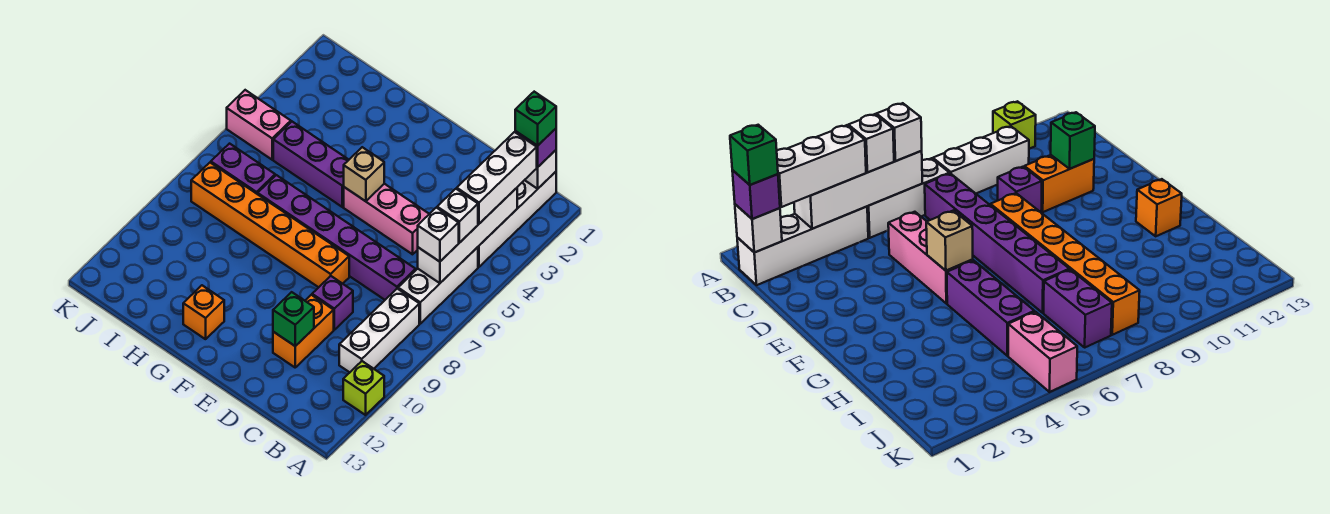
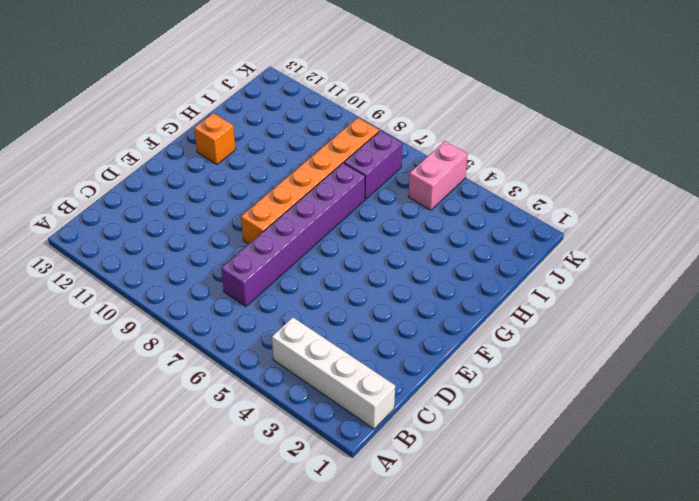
none -> lime 1x1 brick [343,361,384,415]
none -> white 1x3 brick [398,247,478,324]
none -> white 1x3 brick [339,289,419,372]

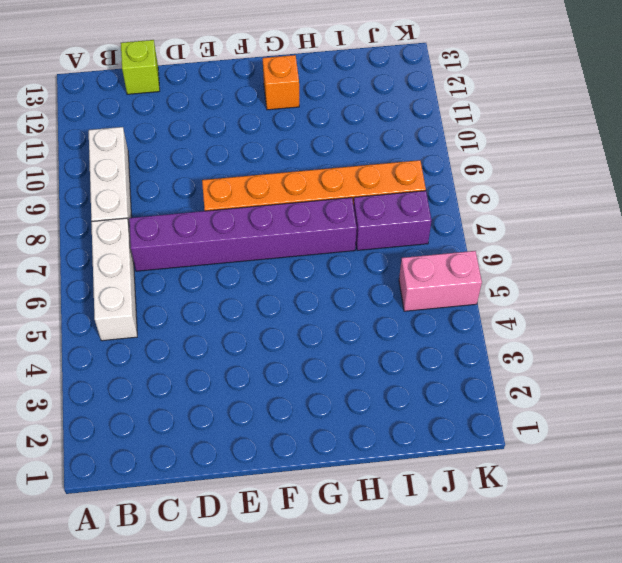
lime 1x1 brick [121,40,160,94] -> lime 1x1 brick moved to [343,361,384,415]
none -> white 1x4 brick [478,172,556,267]
none -> pink 1x3 brick [344,184,429,254]
none -> purple 1x1 brick [312,276,353,330]

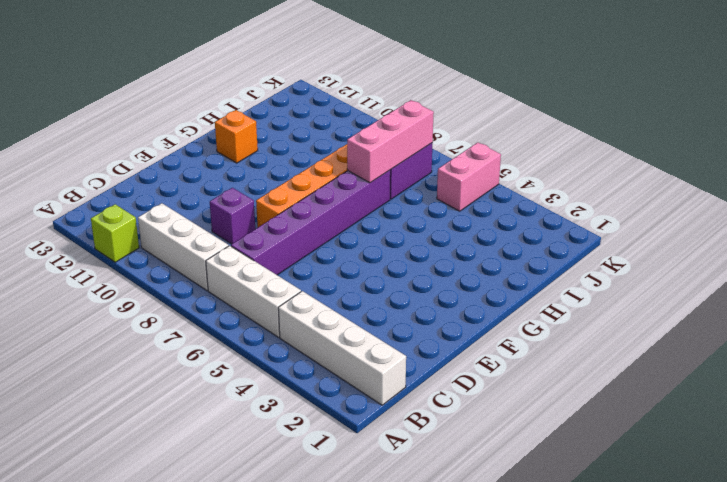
pink 1x3 brick [347,100,434,183] -> pink 1x3 brick moved to [344,184,429,254]
none -> orange 1x2 brick [273,295,334,367]
none -> purple 1x3 brick [273,122,349,207]
none -> white 1x1 brick [525,150,556,189]

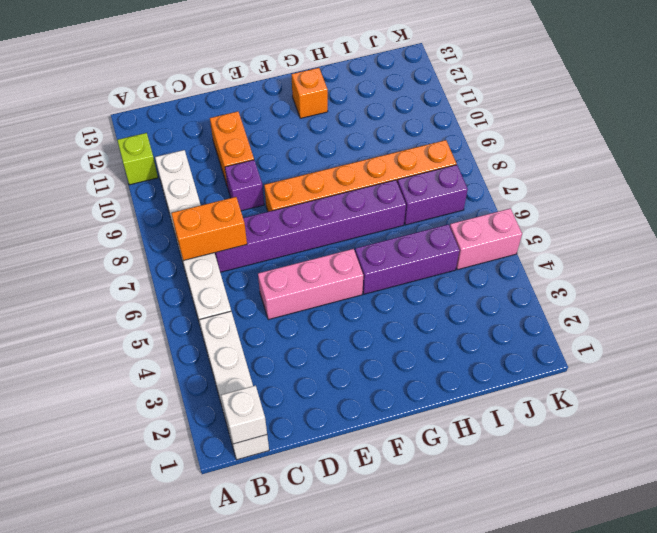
orange 1x2 brick [171,197,247,261] -> none
none -> white 1x4 brick [418,188,517,283]
none -> green 1x1 brick [273,292,314,346]
none -> tan 1x1 brick [344,147,384,201]

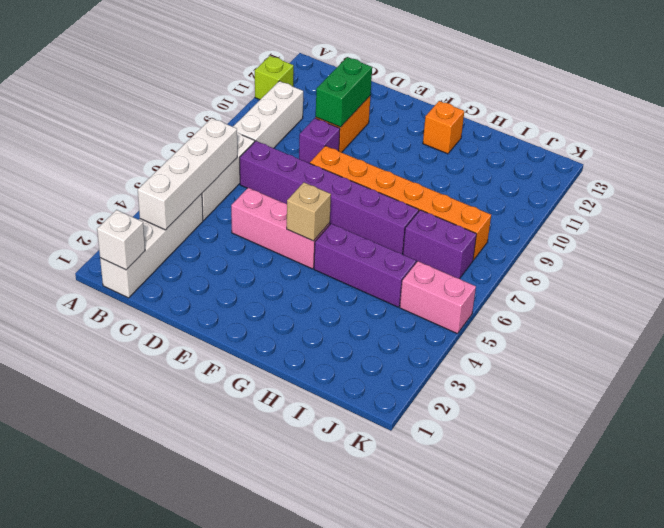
green 1x2 brick [316,57,372,127] -> green 1x1 brick [273,292,314,346]
none -> purple 1x1 brick [515,129,556,167]
none -> white 1x3 brick [457,132,537,224]
none -> white 1x1 brick [437,189,478,243]

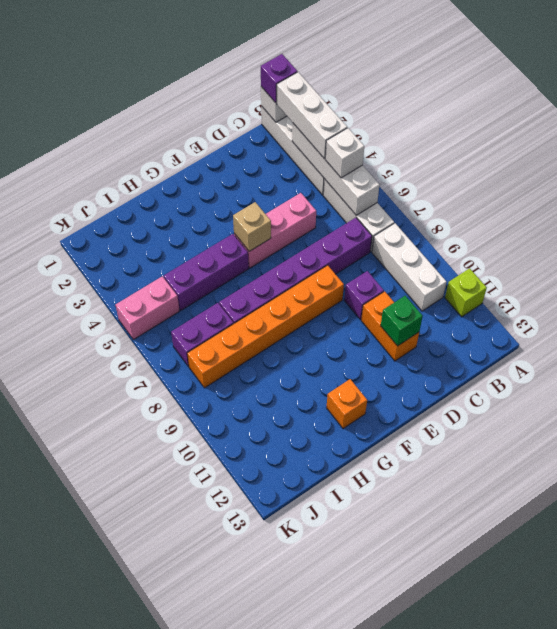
none -> white 1x1 brick [418,208,459,262]
none -> green 1x1 brick [515,92,556,146]

